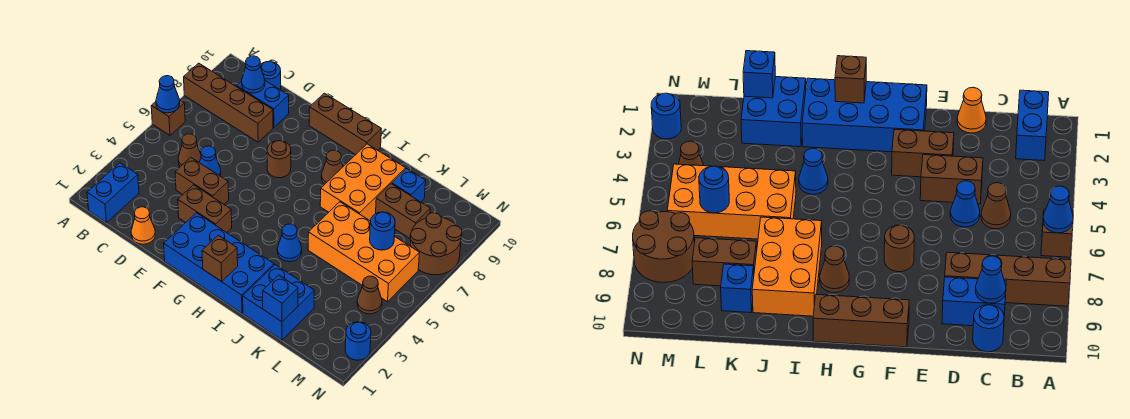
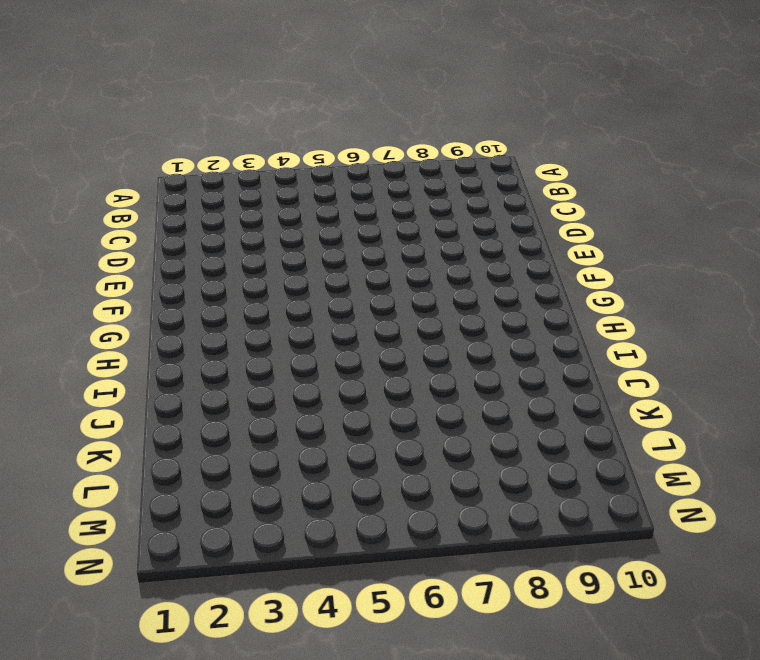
none -> brown 1x1 brick [151,100,185,135]
none -> brown 1x4 brick [184,63,273,142]
none -> blue 1x2 brick [87,163,139,223]

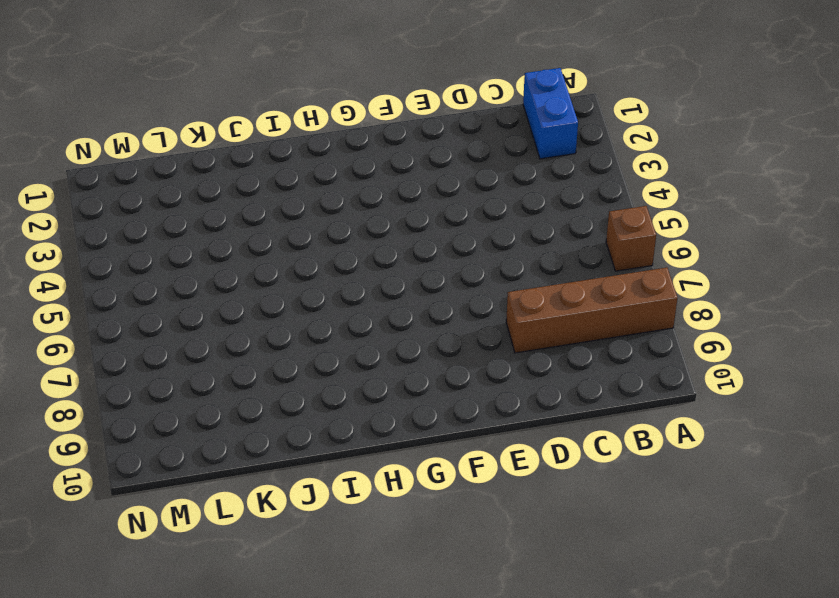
none -> brown 1x1 cone [178,134,201,167]
none -> blue 1x2 brick [237,81,289,128]
none -> blue 1x1 round brick [260,61,281,90]

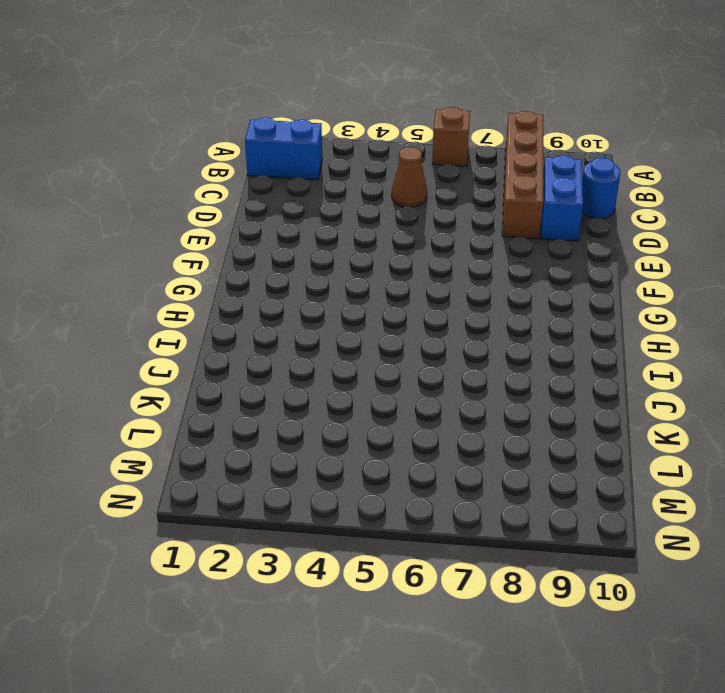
none -> orange 1x1 cone [131,207,155,244]
none -> brown 1x2 brick [175,157,229,204]
none -> blue 1x1 cone [199,146,221,176]

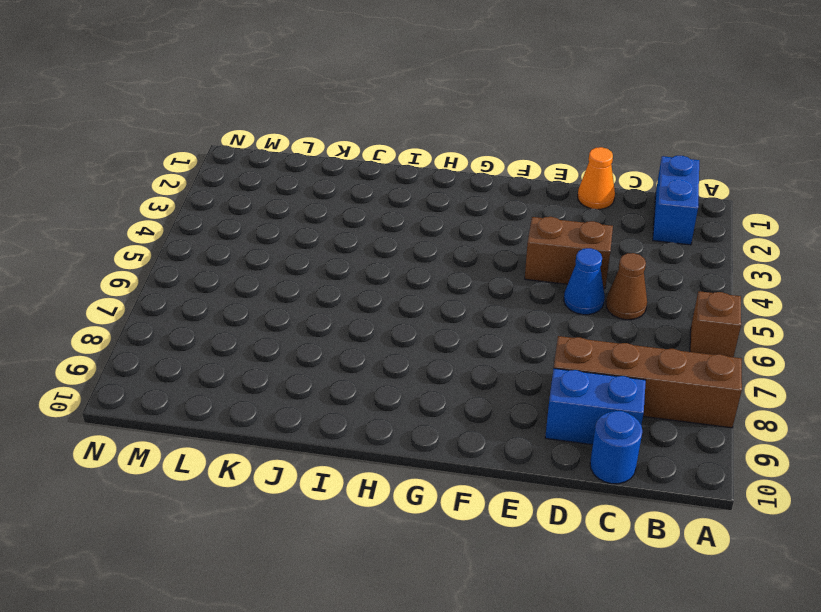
none -> brown 1x2 brick [178,185,232,232]
none -> blue 2x4 brick [164,213,274,313]
none -> brown 1x1 round brick [267,141,291,178]

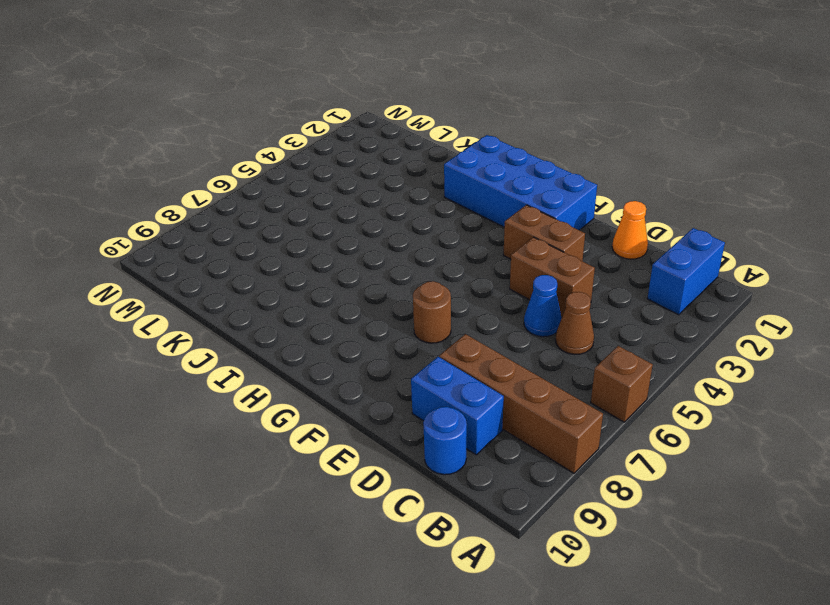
none -> brown 1x3 brick [309,93,381,155]
none -> brown 1x1 cone [321,150,343,184]
none -> blue 1x1 cone [277,224,302,262]

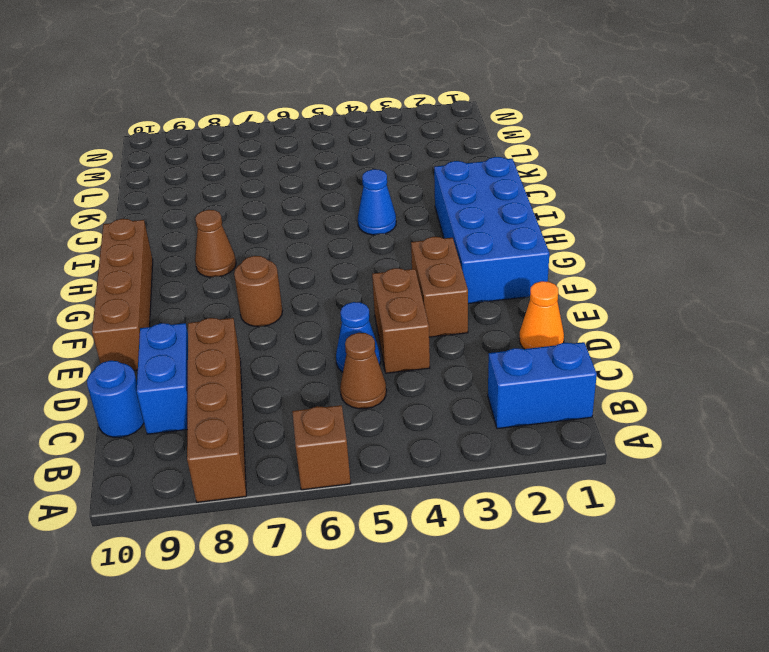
brown 1x4 brick [92,219,153,370] -> brown 1x3 brick [309,93,381,155]
none -> orange 2x3 brick [320,144,406,220]
none -> blue 2x2 brick [243,265,314,340]
none -> orange 2x4 brick [308,202,419,302]

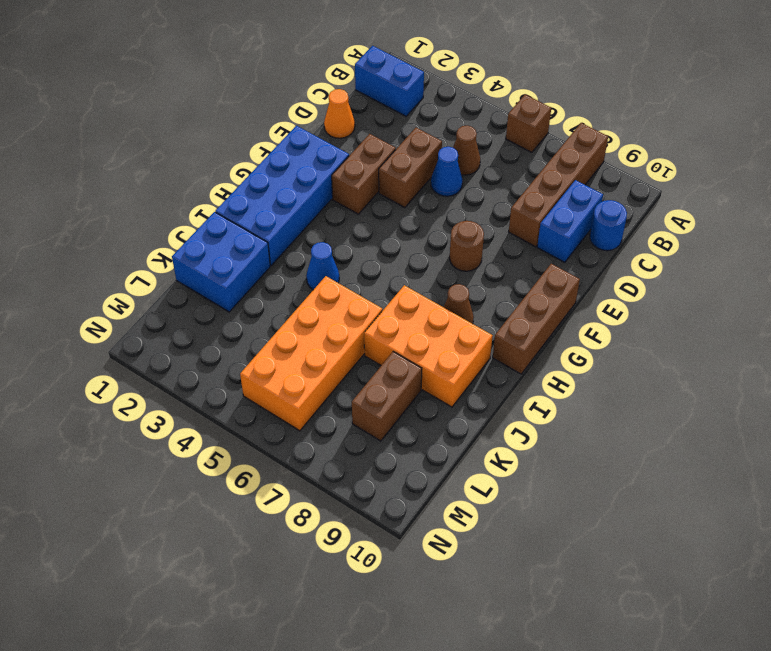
none -> blue 1x1 brick [392,169,426,202]
none -> brown 1x1 cone [357,276,382,314]
none -> brown 2x2 round brick [410,213,462,275]

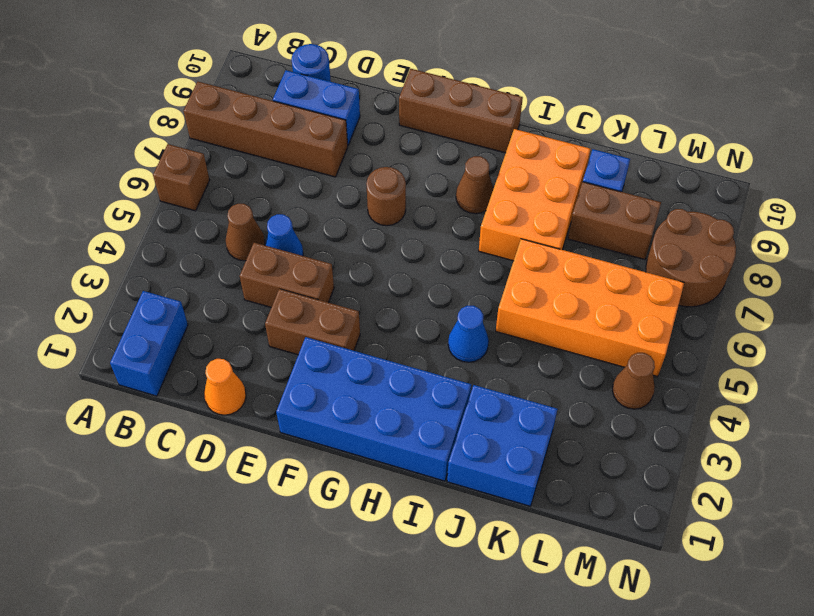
none -> blue 1x1 round brick [345,322,371,360]
none -> blue 1x1 cone [156,76,180,113]
none -> blue 1x1 cone [242,56,265,93]

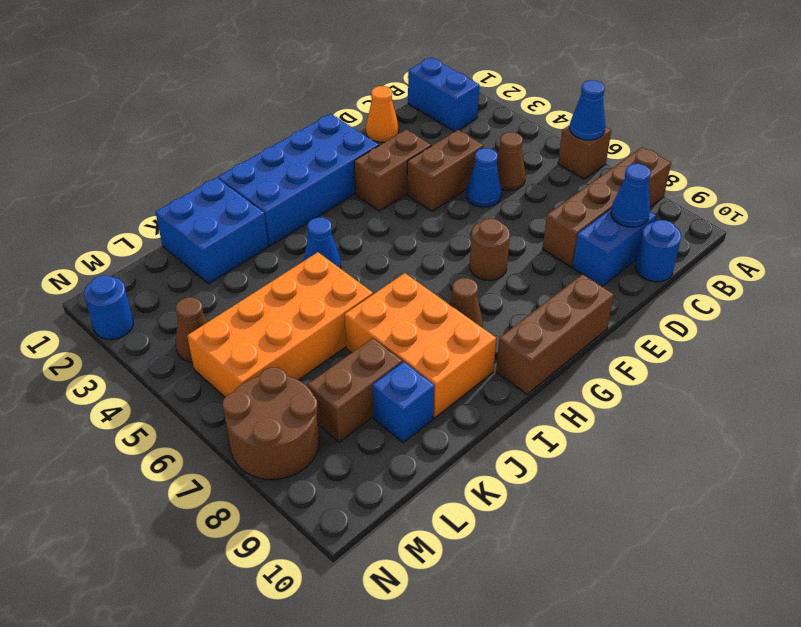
none -> brown 1x1 brick [202,235,238,282]
none -> blue 1x1 brick [263,275,298,322]
none -> blue 1x1 round brick [370,212,395,250]

